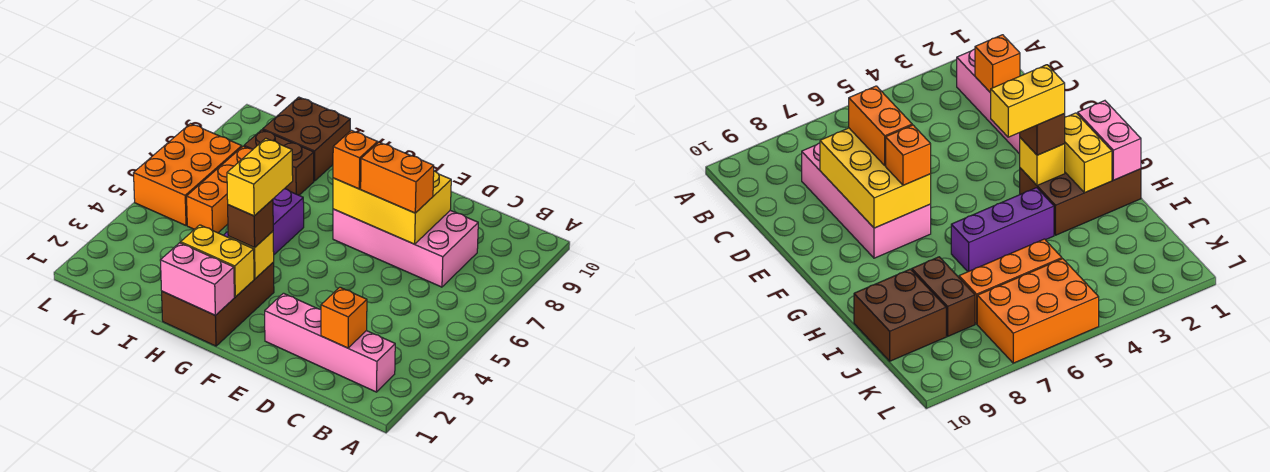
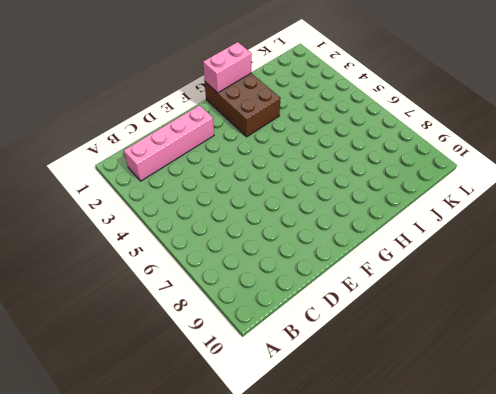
none -> pink 2x4 brick [333,209,478,287]
none -> purple 1x3 brick [224,189,304,254]
none -> brown 1x2 brick [244,130,314,195]

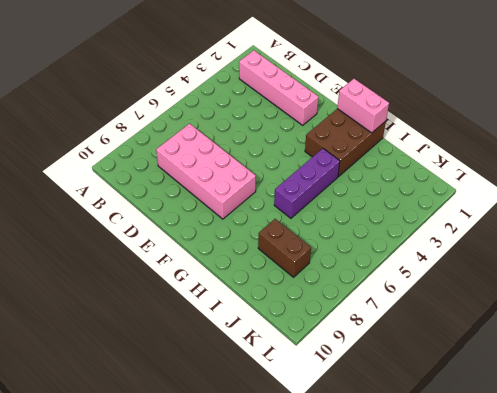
none -> brown 2x2 brick [263,97,350,181]
none -> orange 1x3 brick [187,146,253,233]
none -> orange 2x3 brick [134,124,242,225]

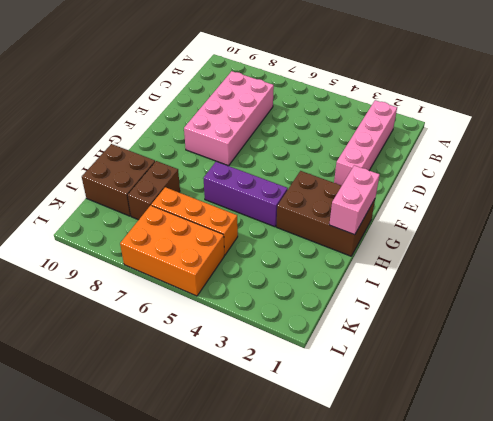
none -> orange 1x1 brick [321,287,367,348]
none -> yellow 2x3 brick [333,171,451,244]
none -> yellow 1x2 brick [181,225,254,297]

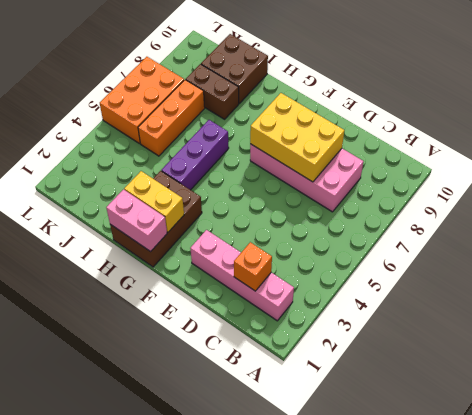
none -> yellow 1x1 brick [228,231,274,279]
none -> orange 1x2 brick [361,142,434,213]
none -> orange 1x1 brick [333,130,378,189]

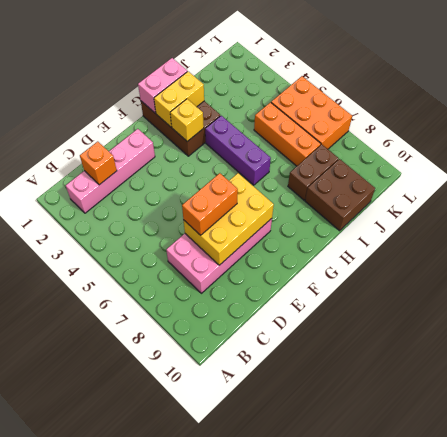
none -> orange 1x1 brick [333,130,378,189]
none -> brown 1x1 brick [228,199,273,248]
none -> yellow 1x2 brick [227,138,293,216]

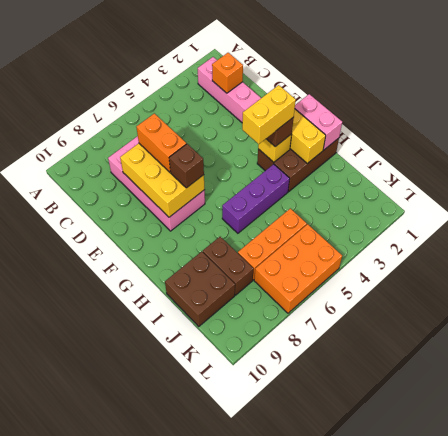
brown 1x1 brick [169,144,204,188] -> orange 1x1 brick [333,130,378,189]

